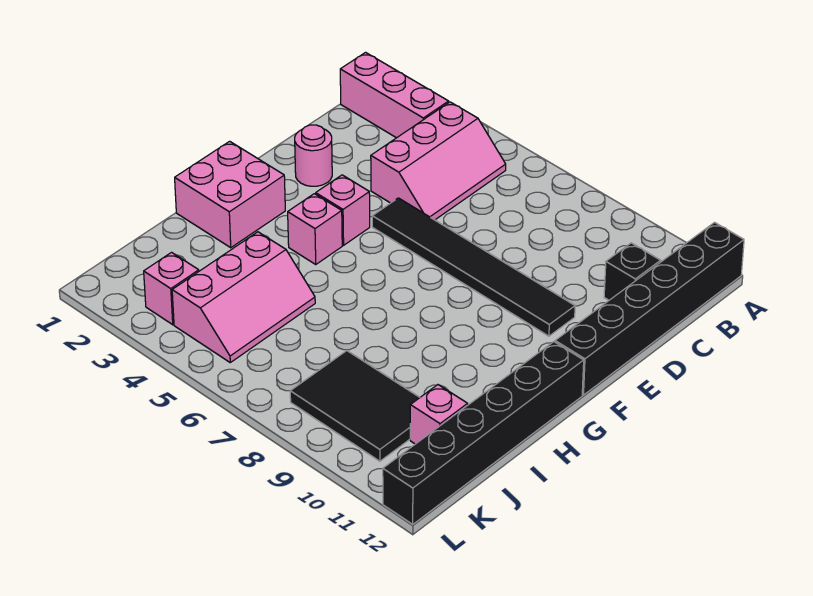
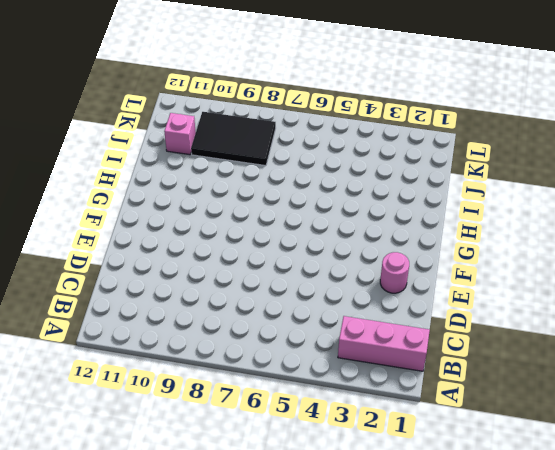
none -> black 1x6 brick [555,223,744,395]
none -> pink 2x3 slope [371,102,506,220]
none -> black 1x1 brick [604,243,661,300]

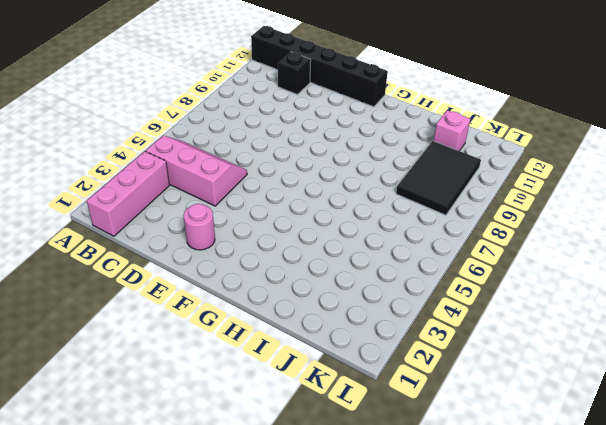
none -> black 1x6 tile [372,198,575,336]
none -> pink 1x1 brick [316,175,370,245]
none -> pink 2x2 brick [175,141,285,248]

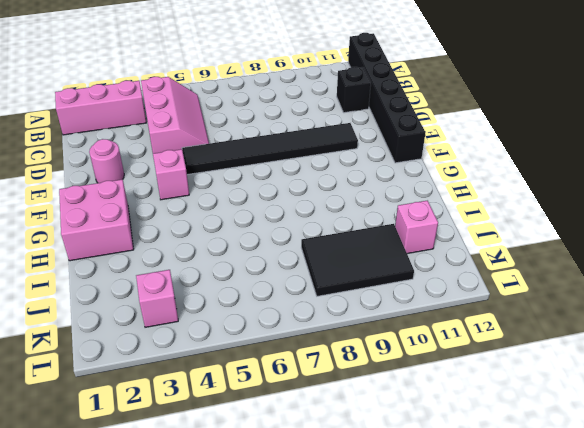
none -> pink 1x1 brick [288,194,342,264]
none -> black 1x6 brick [383,342,584,524]
none -> pink 2x3 slope [172,232,315,362]

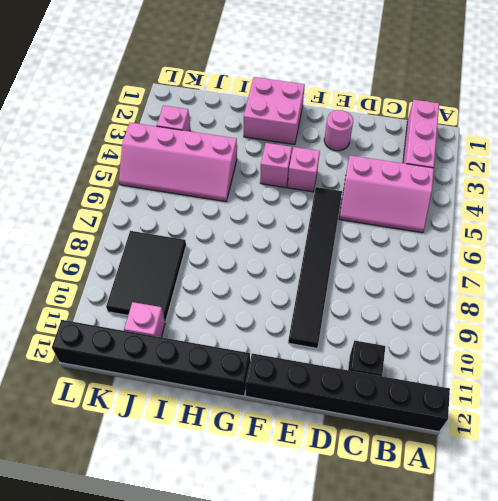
pink 2x4 slope [119,122,237,202] -> pink 2x3 slope [172,232,315,362]

